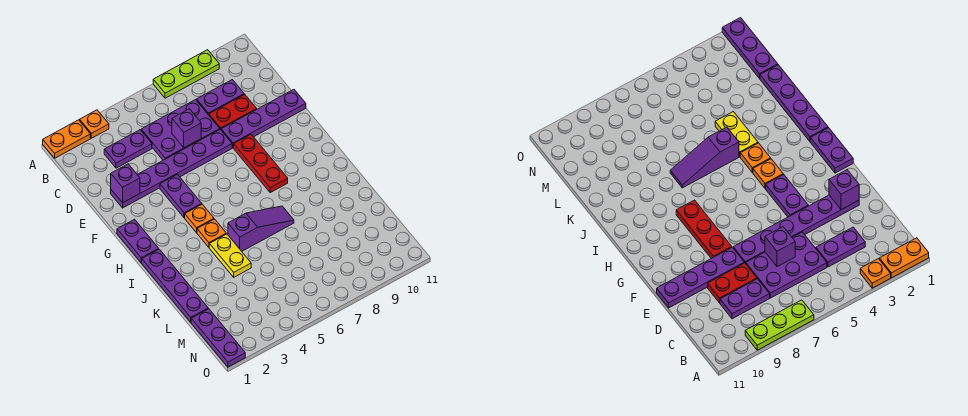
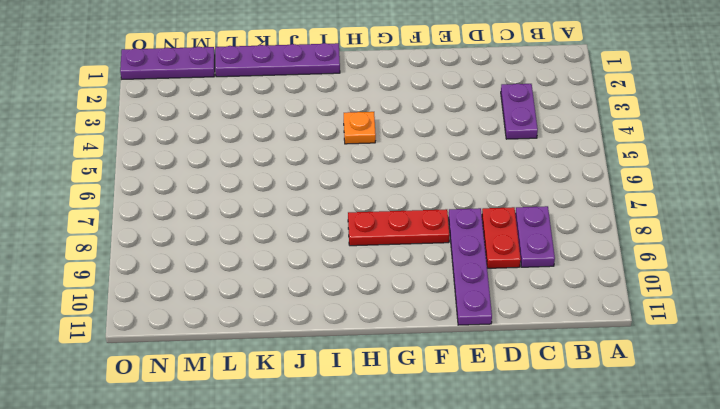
none -> orange 1x2 plate [43,120,90,158]
none -> orange 1x1 plate [80,110,109,138]
none -> lime 1x3 plate [153,50,219,98]

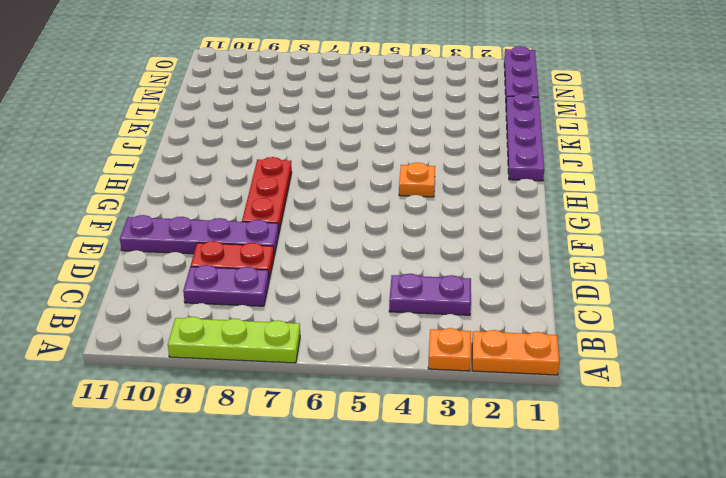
none -> purple 2x3 plate [141,100,220,160]
none -> purple 1x6 plate [111,129,232,208]
none -> purple 1x2 plate [160,174,202,218]

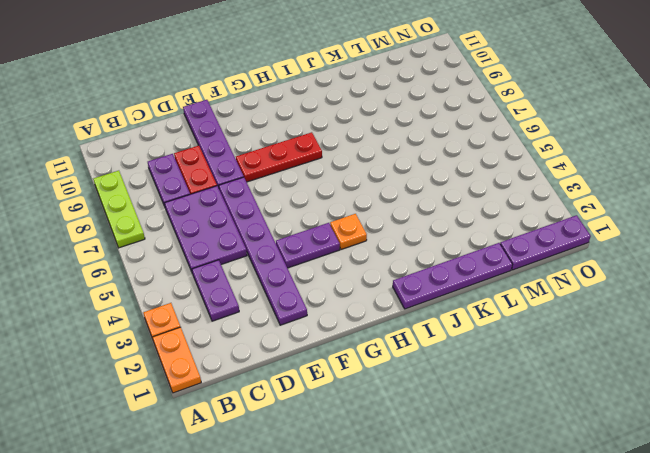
none -> purple 1x2 plate [117,219,159,262]
none -> orange 1x1 plate [197,219,226,247]
none -> yellow 1x2 plate [209,234,251,277]

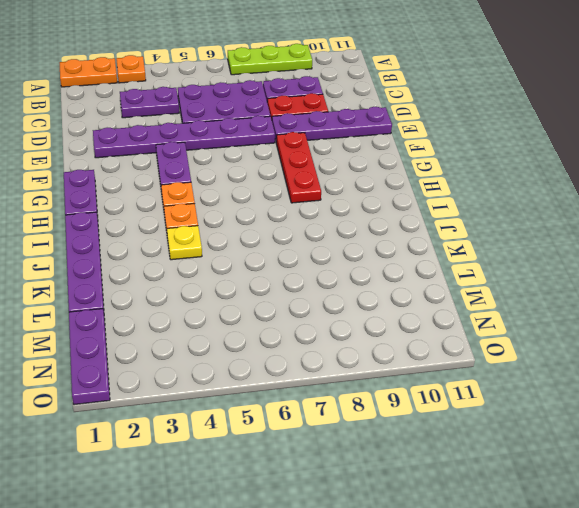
yellow 1x1 plate [167,226,202,260] -> yellow 1x2 plate [209,234,251,277]
none -> purple 1x3 slope [228,206,294,251]
none -> purple 1x1 brick [172,109,201,148]
none -> purple 1x1 brick [111,164,140,203]

